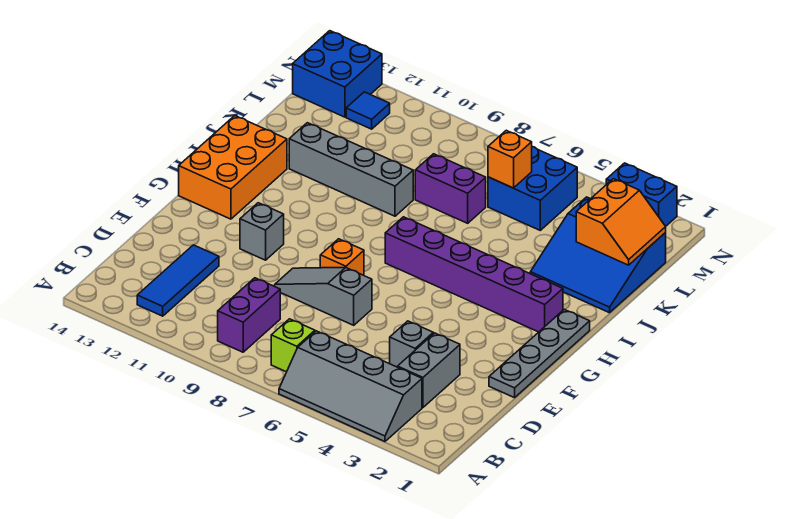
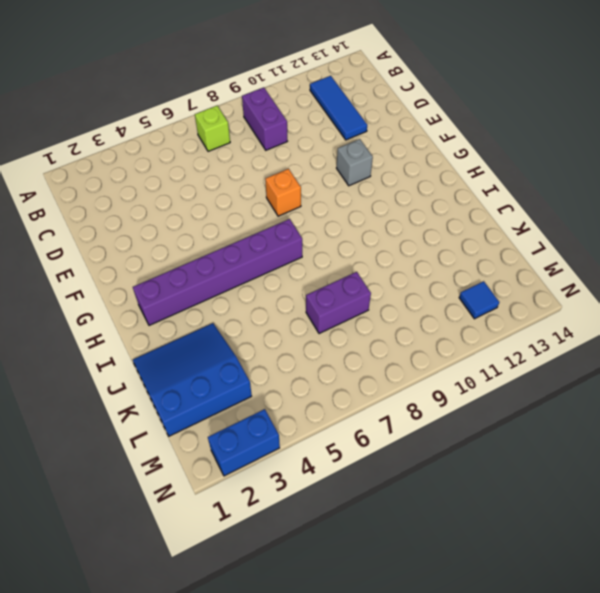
none -> grey 2x4 slope [279,331,422,442]
none -> grey 1x2 brick [398,333,460,408]
none -> grey 1x1 brick [390,321,433,367]

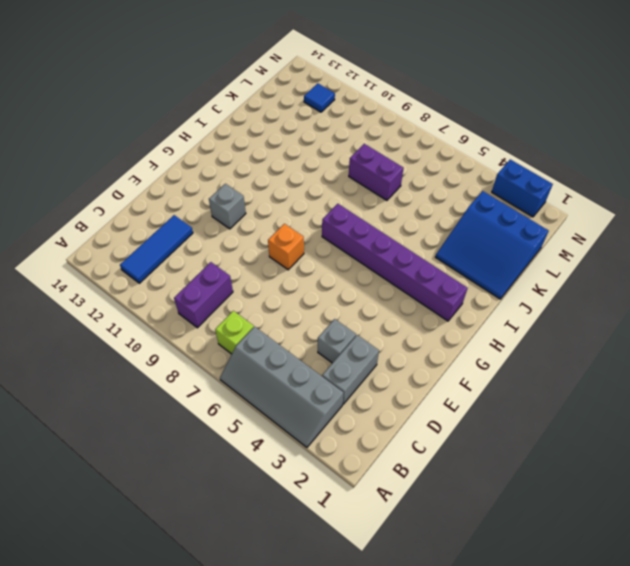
none -> grey 1x4 plate [489,309,590,398]
none -> grey 1x3 slope [275,267,372,325]
none -> orange 2x3 brick [179,116,287,219]

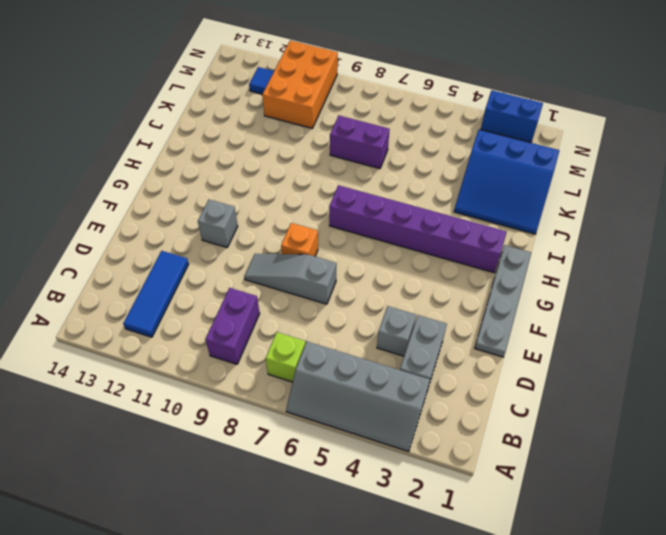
orange 2x3 brick [262,41,338,128] -> orange 2x3 brick moved to [179,116,287,219]
none -> grey 1x4 brick [289,123,413,216]
none -> blue 2x2 brick [488,147,577,230]
none -> blue 2x2 brick [293,31,382,117]

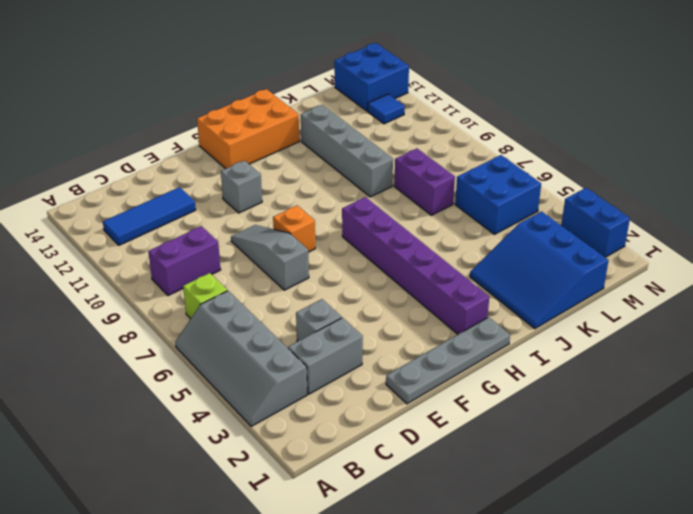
none -> orange 2x2 slope [576,179,666,265]
none -> orange 1x1 brick [488,130,532,188]

